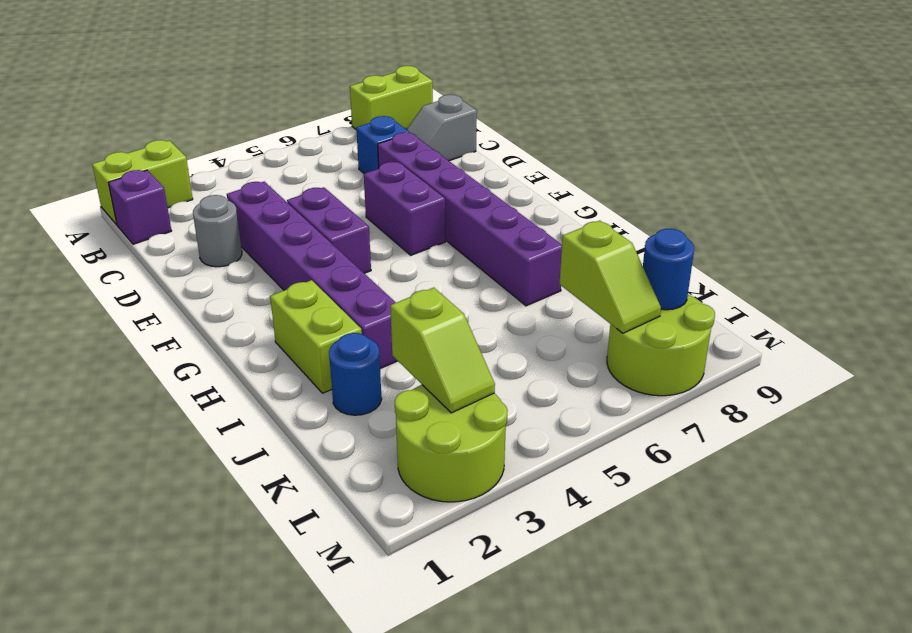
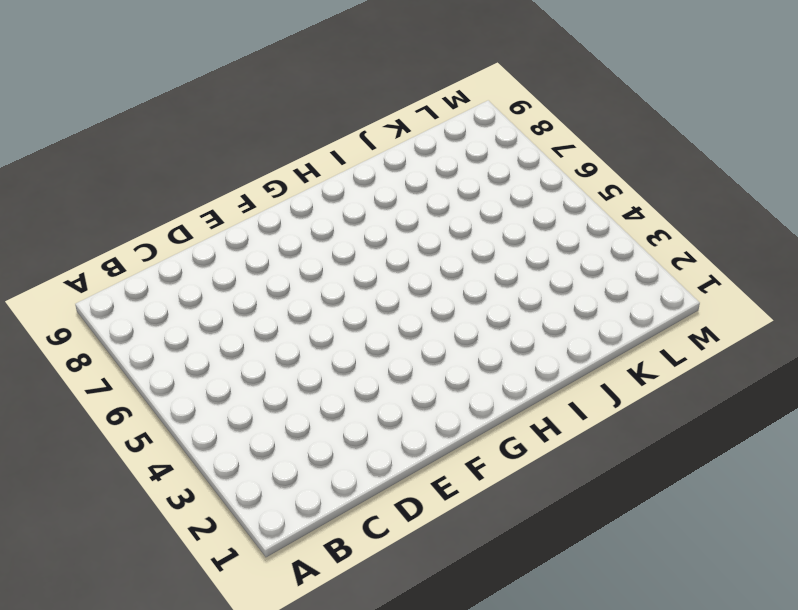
none -> lime 1x2 brick [92,140,193,225]
none -> lime 1x2 brick [350,66,433,129]
none -> purple 1x1 brick [108,170,171,244]

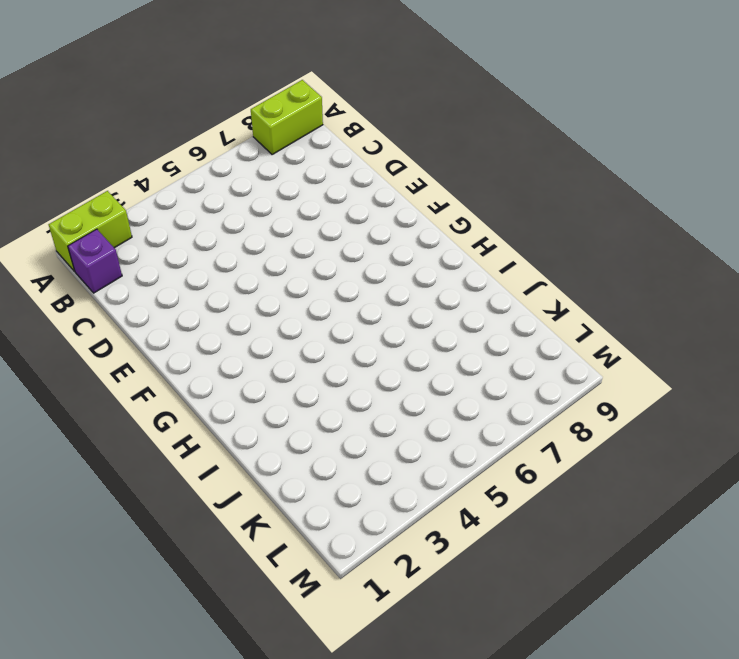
none -> blue 1x1 brick [356,116,410,173]
none -> grey 1x2 slope [407,95,477,161]
none -> grey 1x1 round brick [193,195,242,267]

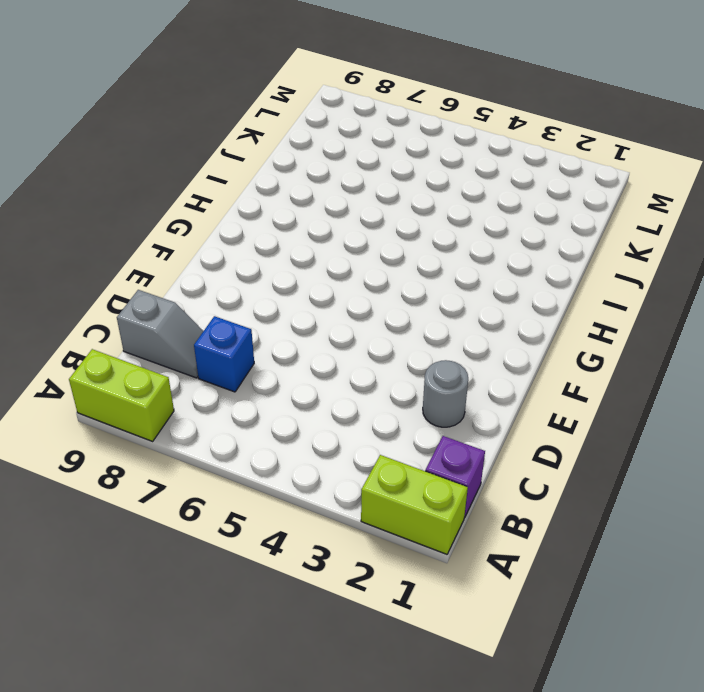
none -> purple 1x6 brick [227,182,397,369]
none -> purple 1x6 brick [378,132,562,306]
none -> purple 1x2 brick [287,187,371,273]

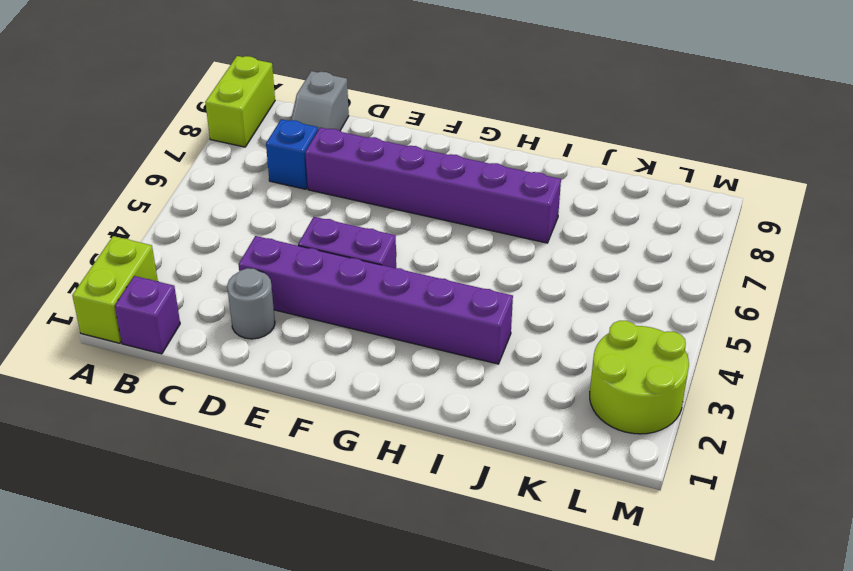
none -> purple 1x2 brick [364,162,445,255]
none -> lime 1x2 brick [270,280,362,393]
none -> blue 1x1 round brick [329,333,382,415]

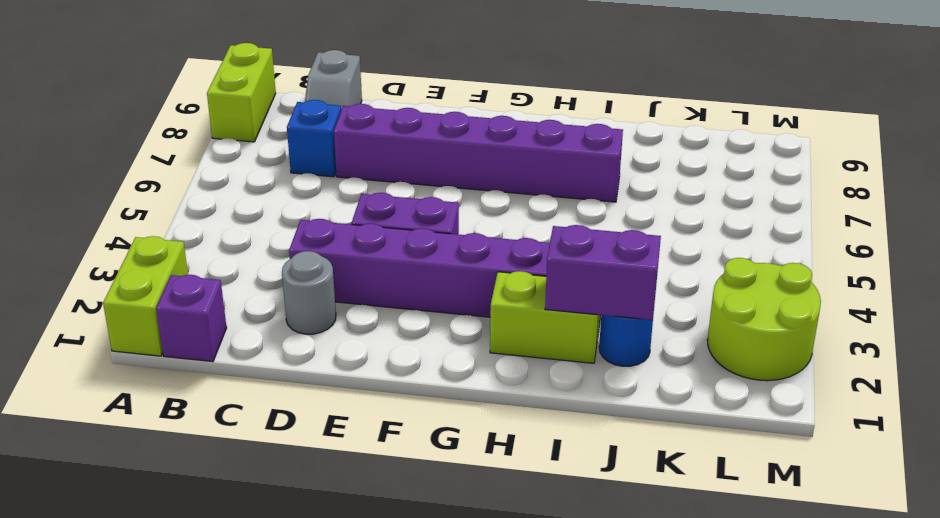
purple 1x2 brick [545,225,661,320] -> purple 1x2 brick moved to [364,162,445,255]
none -> lime 2x2 round brick [607,295,715,396]
none -> lime 1x2 slope [390,288,495,413]
none -> lime 1x2 slope [560,221,661,333]

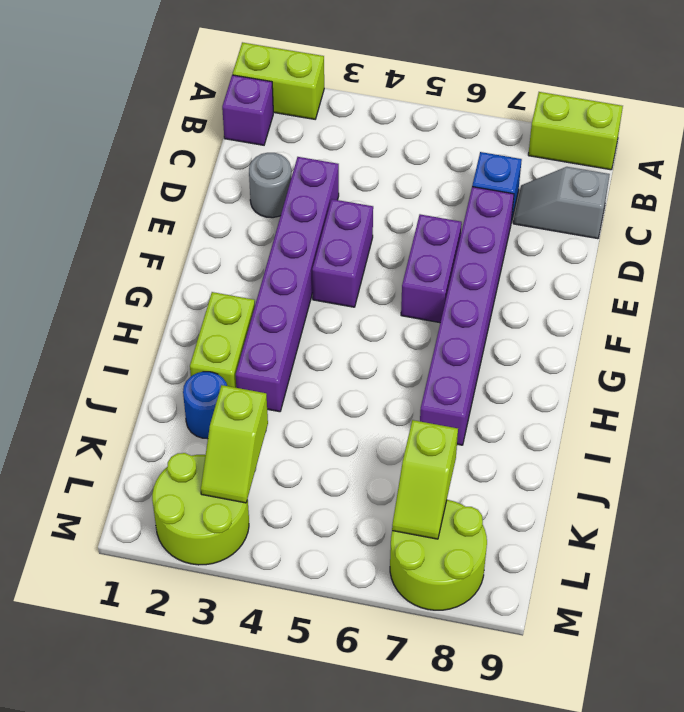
none -> blue 1x1 round brick [643,229,694,310]

